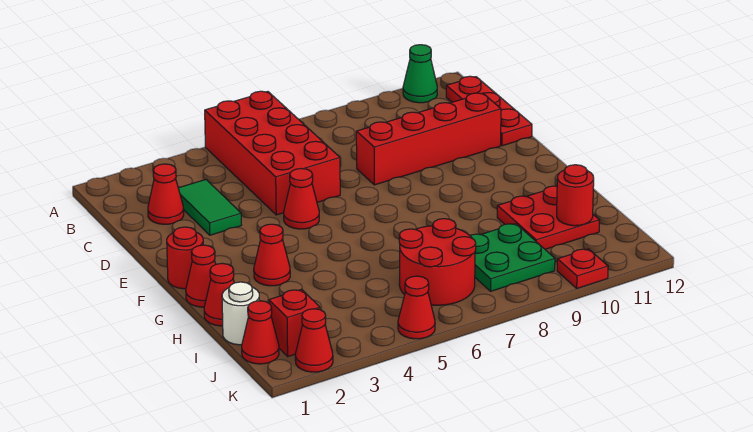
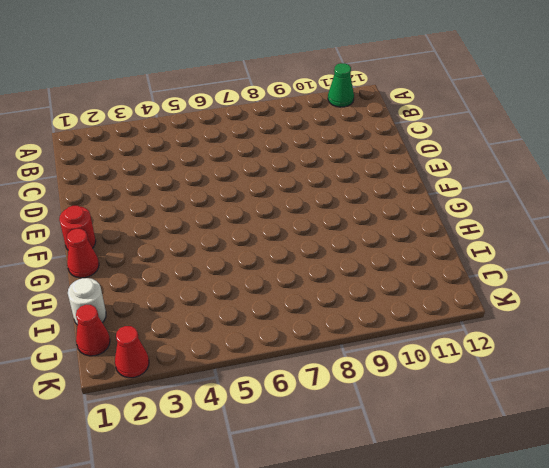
none -> red 2x4 brick [205,91,340,215]
none -> red 1x3 plate [446,76,532,146]
none -> red 1x1 cone [148,164,184,224]

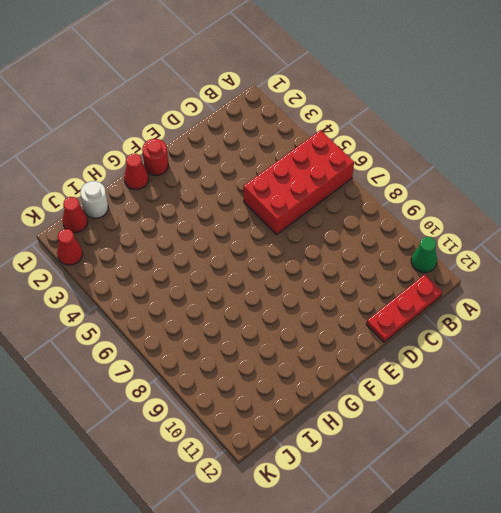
none -> red 1x1 cone [148,164,184,224]
none -> green 1x2 tile [178,180,241,235]
none -> red 1x4 brick [356,93,501,185]

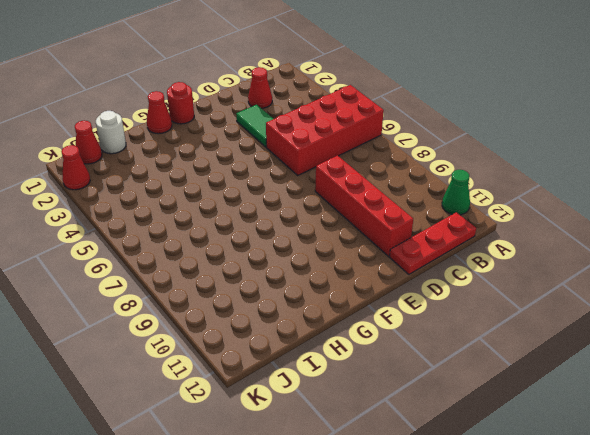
green 1x2 tile [236,105,273,147] -> green 1x2 tile turned to [178,180,241,235]
none -> red 1x1 cone [284,169,319,229]
none -> red 1x1 cone [254,224,290,286]
none -> red 1x1 cone [204,263,234,326]

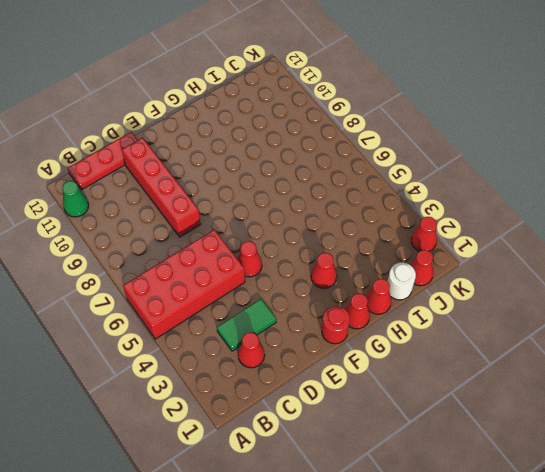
none -> red 2x2 plate [497,186,599,249]
none -> red 2x2 round brick [399,219,476,305]
none -> green 2x2 plate [470,224,555,291]

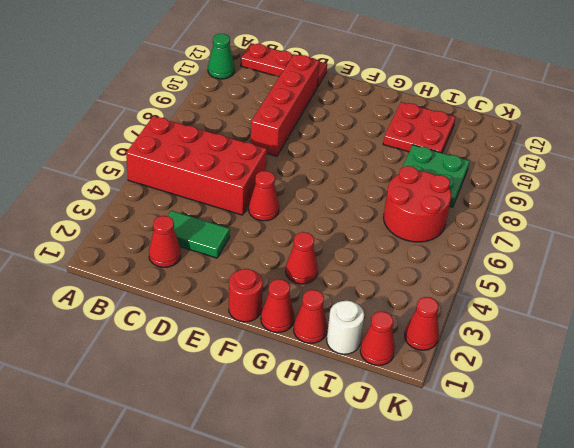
none -> red 1x1 brick [269,289,320,356]
none -> red 1x1 cone [398,276,435,339]
none -> red 1x1 plate [557,249,608,288]

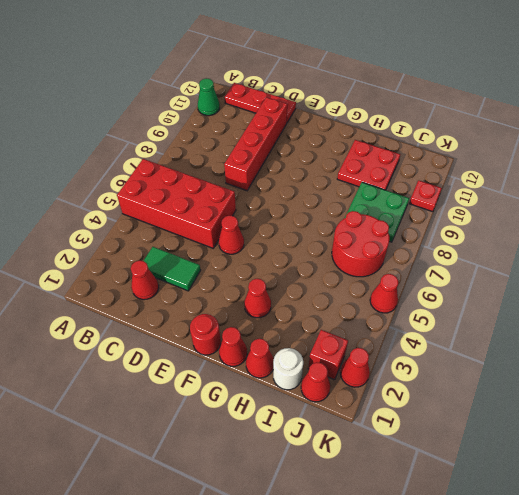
none -> red 1x1 round brick [557,165,594,226]

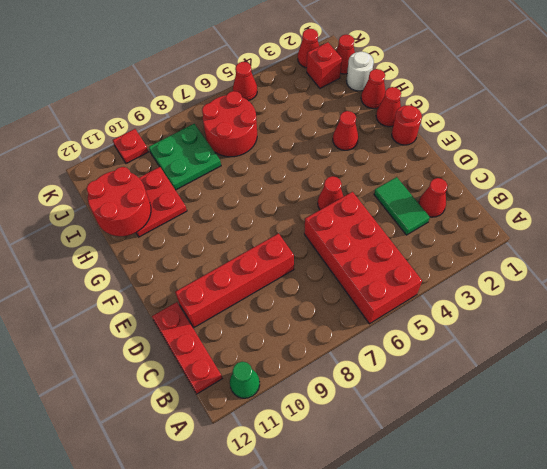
red 2x2 round brick [86,167,151,236] -> red 1x1 round brick [557,165,594,226]

